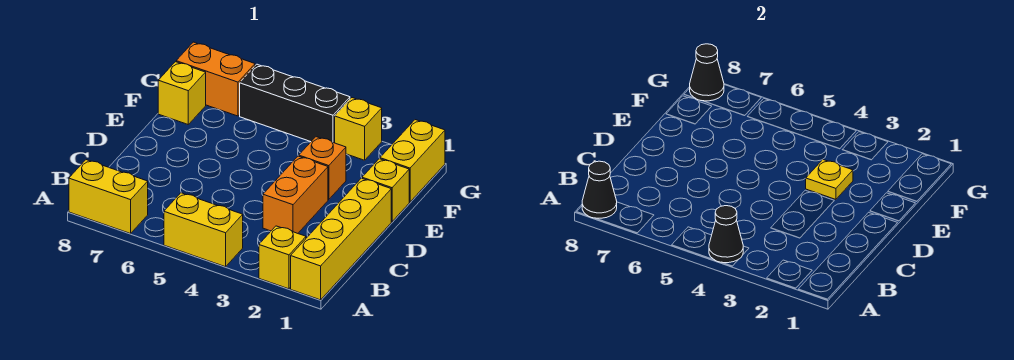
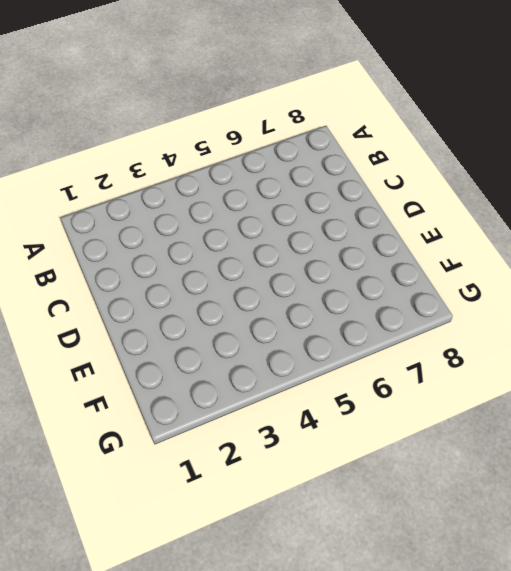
none -> yellow 1x4 brick [291,178,391,300]
none -> yellow 1x1 brick [259,226,306,289]
none -> yellow 1x2 brick [164,193,243,267]

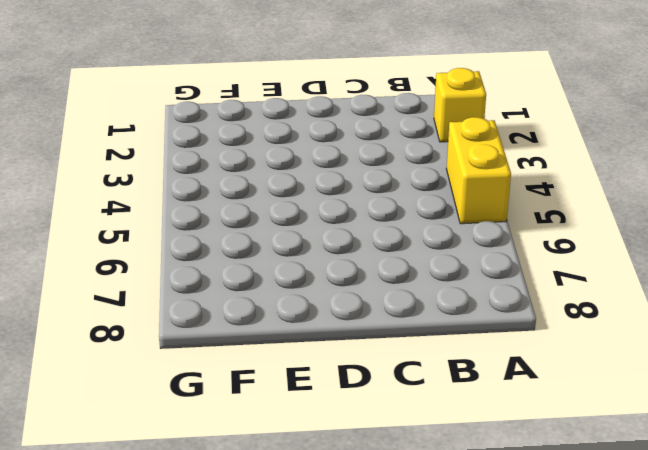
none -> yellow 1x4 brick [291,178,391,300]
none -> yellow 1x2 brick [69,160,148,234]
none -> orange 1x2 brick [263,156,328,233]

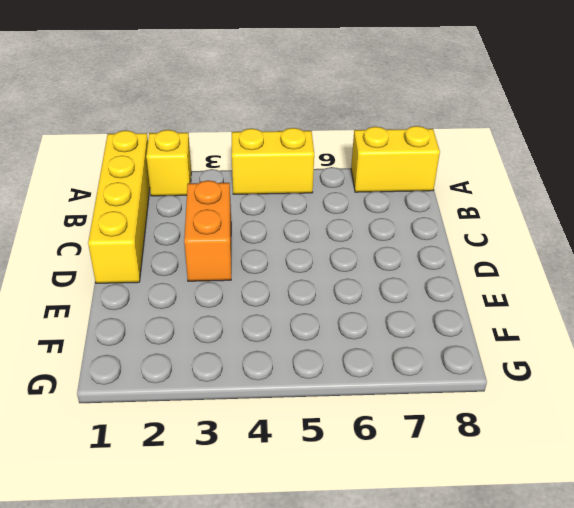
none -> yellow 1x1 brick [362,159,409,221]
none -> orange 1x1 brick [299,137,346,199]
none -> yellow 1x2 brick [380,120,445,202]

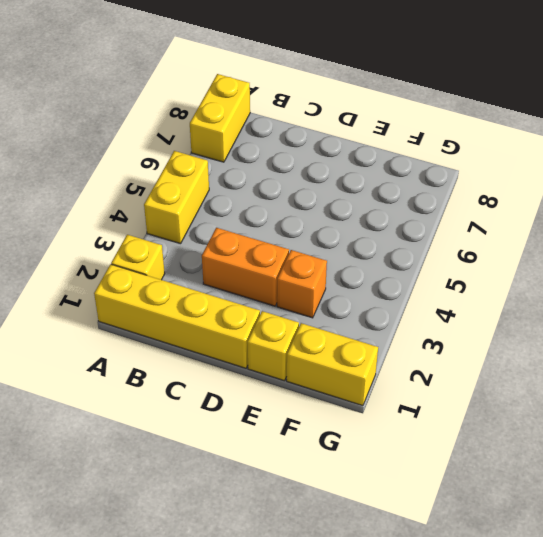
none -> yellow 1x1 brick [158,62,206,124]
none -> yellow 1x1 brick [335,98,382,160]
none -> black 1x3 brick [240,64,350,143]

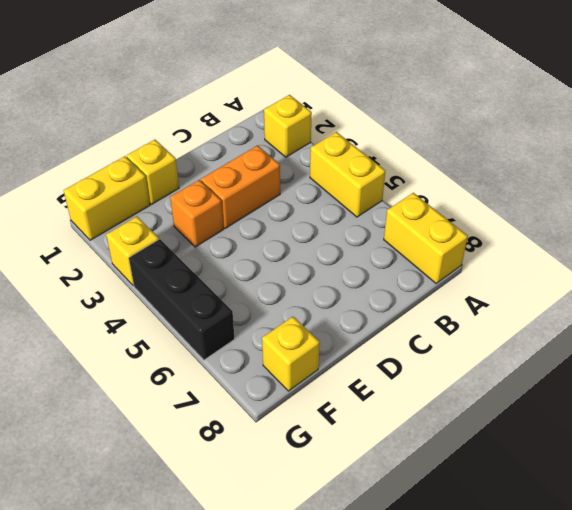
none -> yellow 1x4 brick [291,178,391,300]
none -> orange 1x2 brick [176,42,255,116]
none -> black 1x1 cone [709,206,743,263]

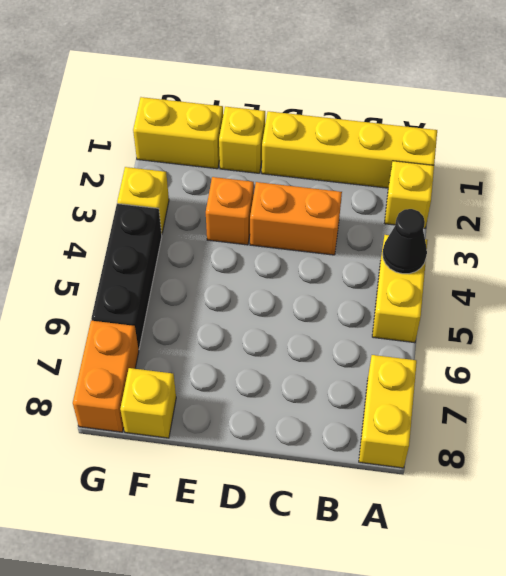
none -> black 1x1 cone [582,161,617,218]
none -> yellow 1x1 plate [806,160,853,199]
none -> black 1x1 cone [690,44,724,101]

